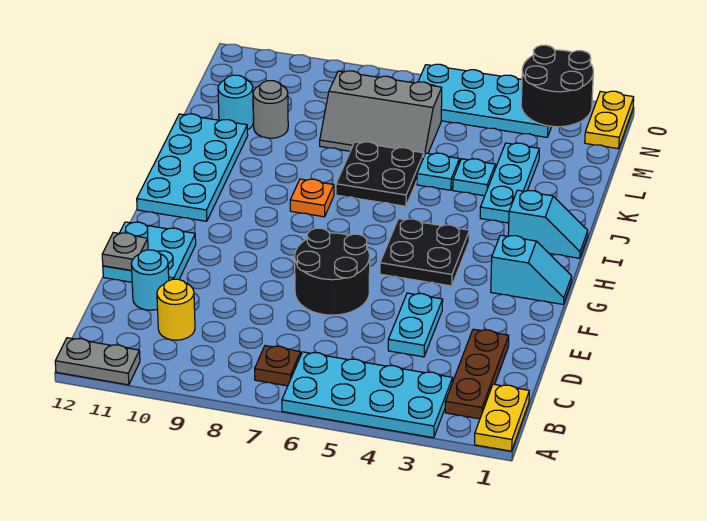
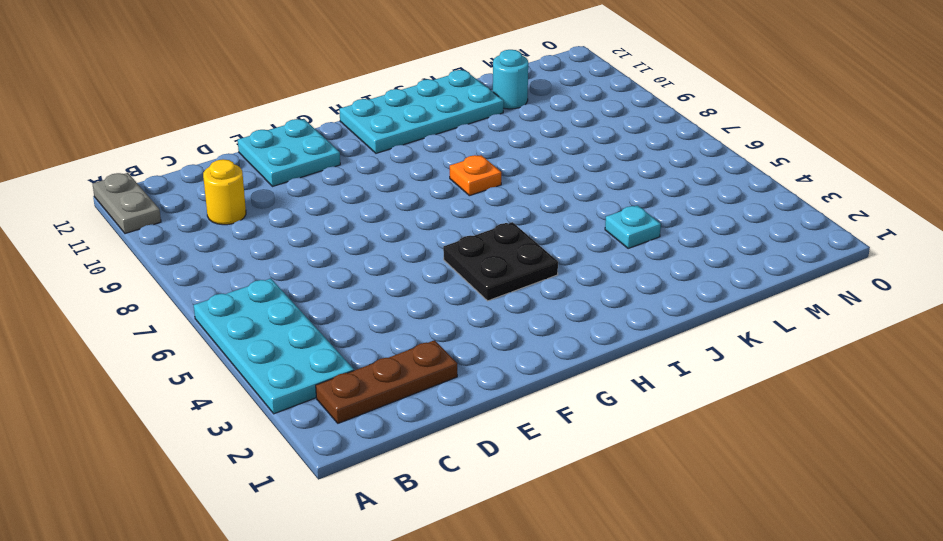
none -> yellow 1x2 plate [475,384,529,451]
none -> brown 1x1 plate [255,346,301,386]
none -> cyan 1x2 plate [388,293,443,357]

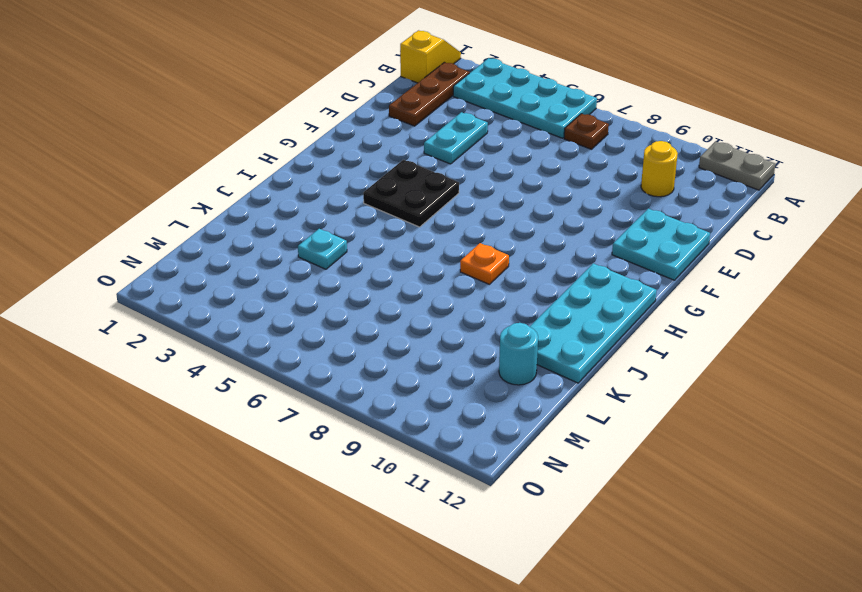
yellow 1x2 slope [400,30,461,83] -> yellow 1x2 plate [475,384,529,451]
none -> cyan 1x1 round brick [131,250,169,310]
none -> black 2x2 round brick [295,228,370,315]
none -> cyan 1x2 slope [491,235,572,304]

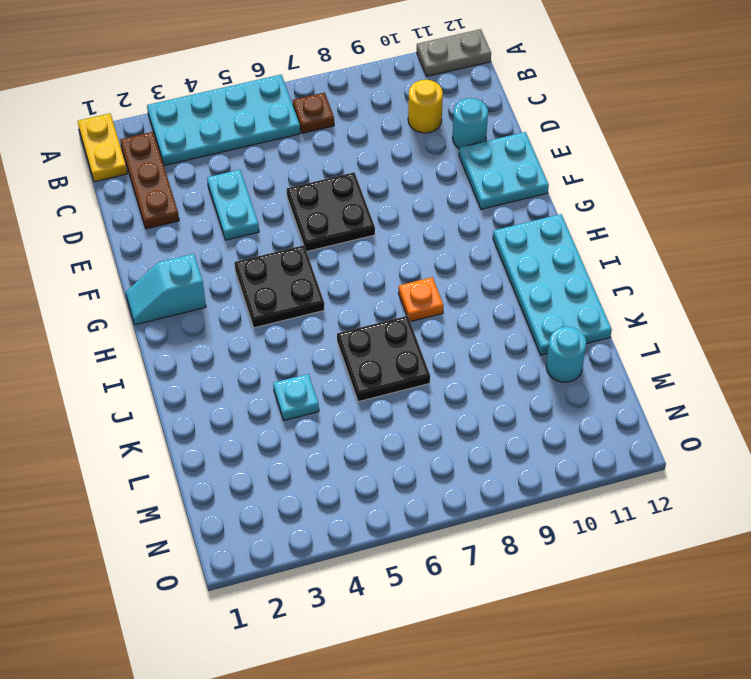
black 2x2 plate [287,173,375,251] -> black 2x2 round brick [295,228,370,315]
none -> cyan 1x2 slope [508,190,588,258]
none -> cyan 1x3 plate [480,143,539,223]
none -> cyan 1x1 plate [417,153,460,190]

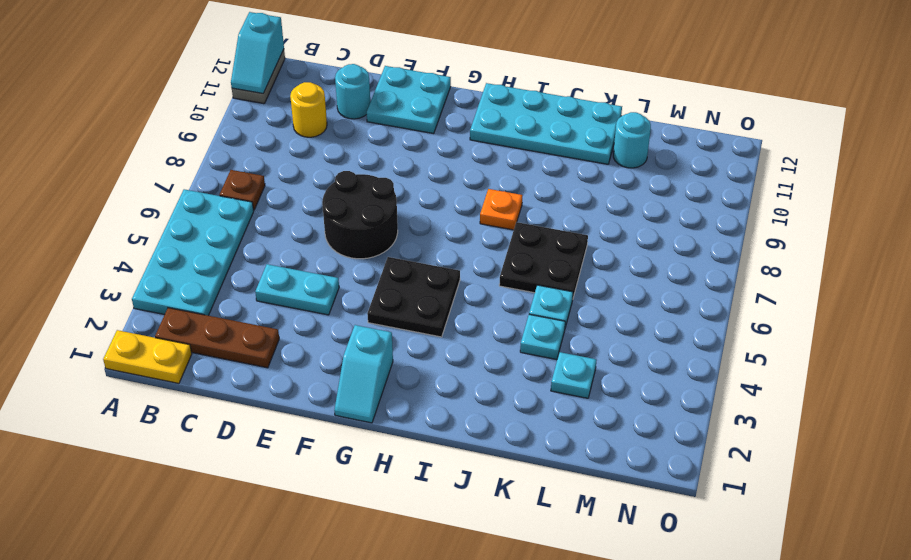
cyan 1x2 slope [231,12,284,93] -> cyan 1x2 slope moved to [508,190,588,258]
cyan 1x1 plate [551,352,596,398] -> cyan 1x3 plate [480,143,539,223]
none -> grey 2x3 slope [320,71,442,155]
none -> grey 1x1 round brick [253,81,288,138]
none -> yellow 1x2 plate [585,91,634,149]

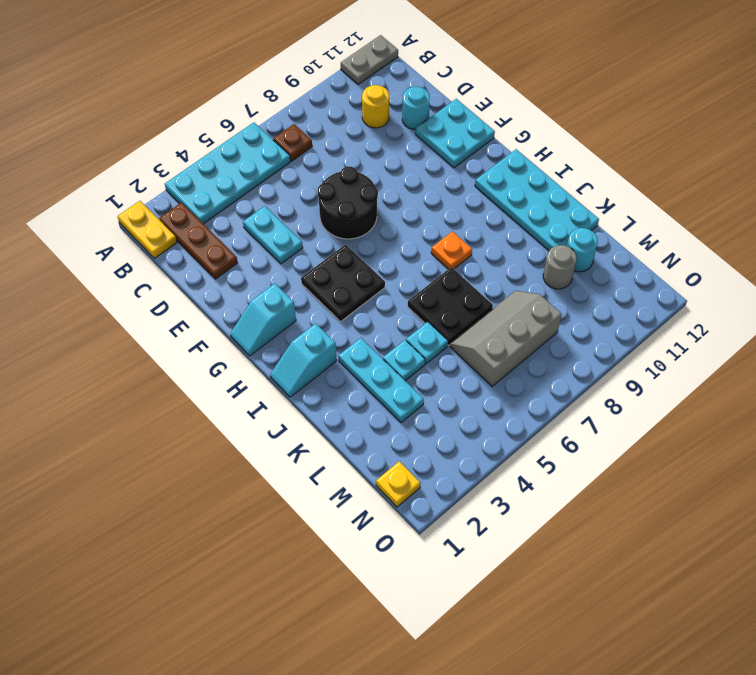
yellow 1x1 plate [376,461,421,507] -> yellow 1x2 plate [585,91,634,149]
none -> cyan 2x4 plate [418,64,552,137]
none -> grey 1x1 plate [102,233,148,271]
none -> black 2x2 round brick [521,45,593,127]

